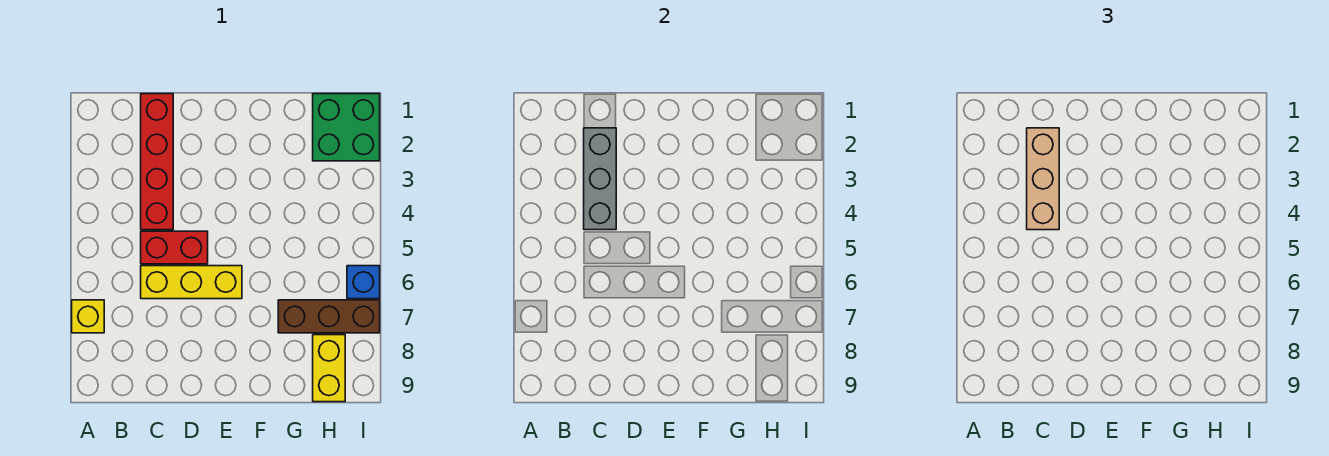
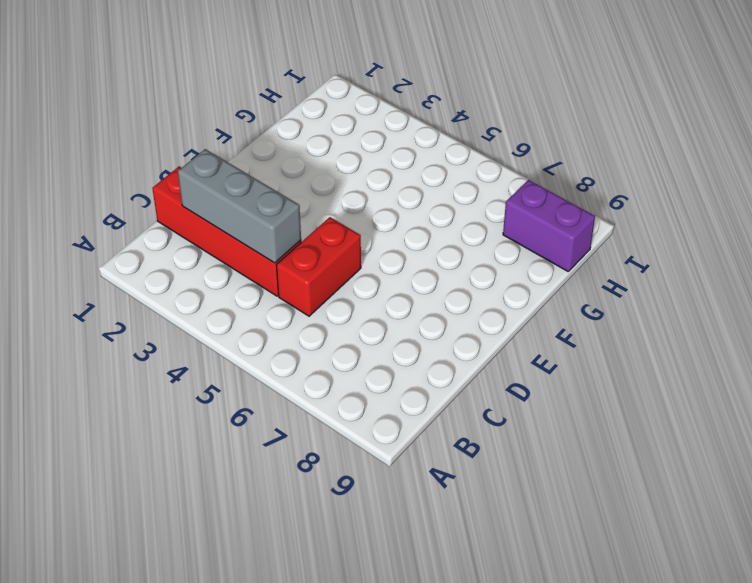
purple 1x2 brick [503,180,595,271] -> yellow 1x2 brick [313,335,345,402]
none -> yellow 1x1 brick [72,300,104,333]
none -> yellow 1x3 brick [141,266,242,299]

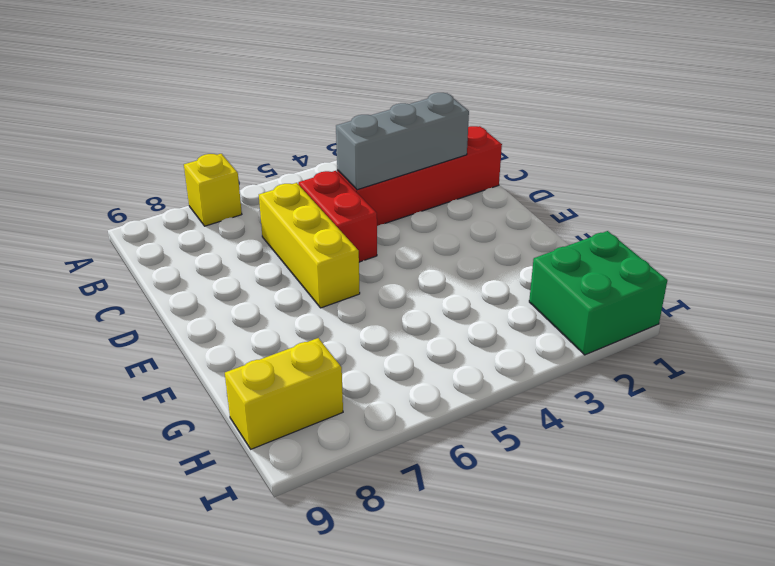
none -> brown 1x3 brick [278,300,380,333]
none -> blue 1x1 brick [347,266,380,299]

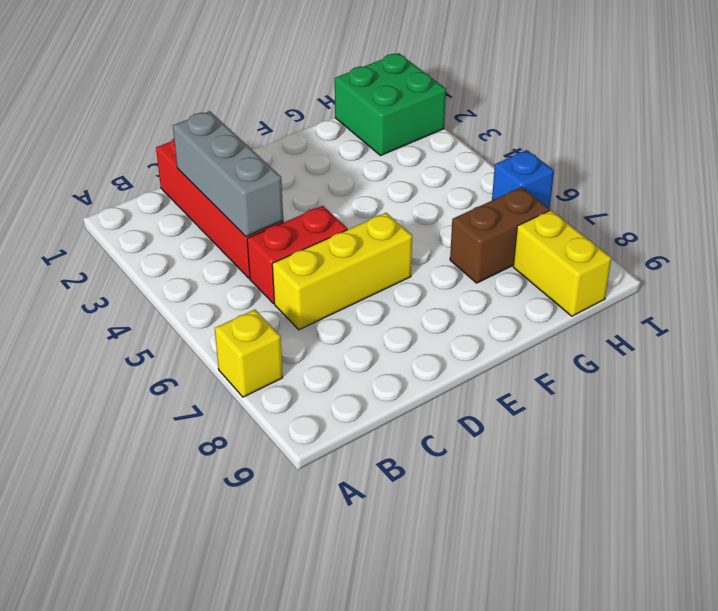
brown 1x2 brick [450,187,549,283] -> brown 1x3 brick [278,300,380,333]
none -> tan 1x3 brick [1027,128,1059,230]

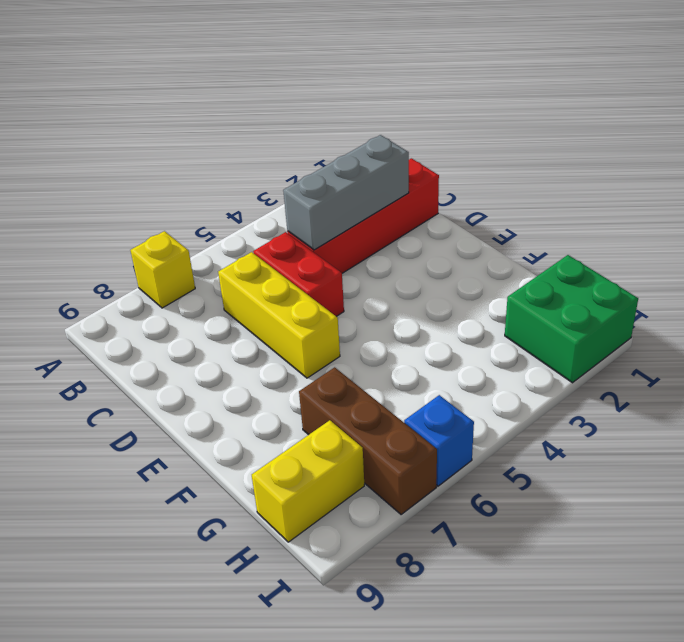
none -> tan 1x3 brick [1027,128,1059,230]

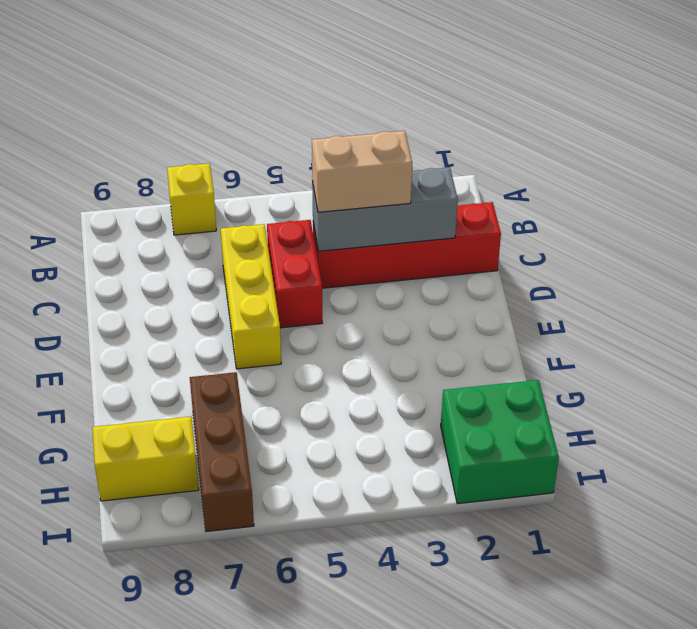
tan 1x2 brick [312,131,412,212] -> tan 1x3 brick [1027,128,1059,230]
none -> blue 1x1 brick [347,266,380,299]

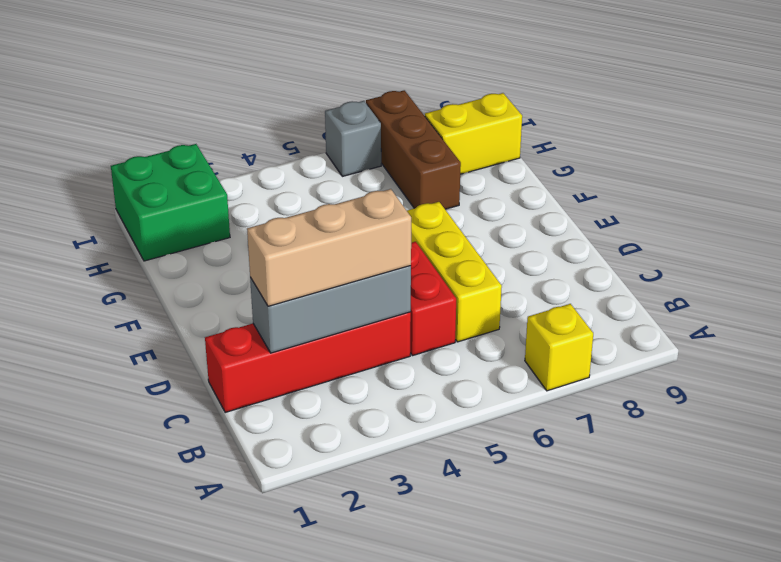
grey 1x1 brick [325,101,381,176] -> blue 1x1 brick [347,266,380,299]

